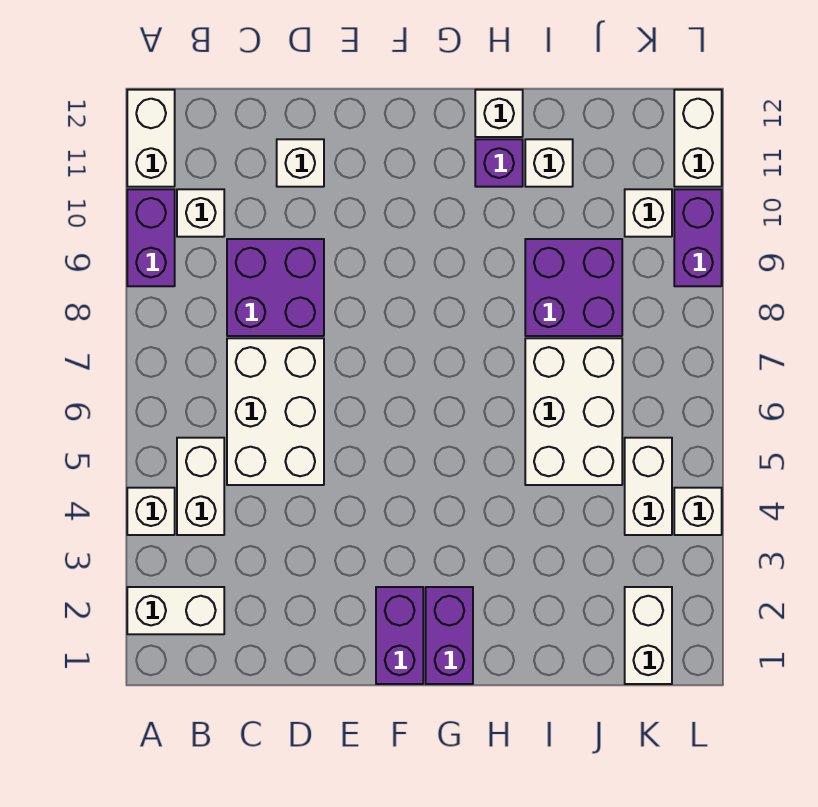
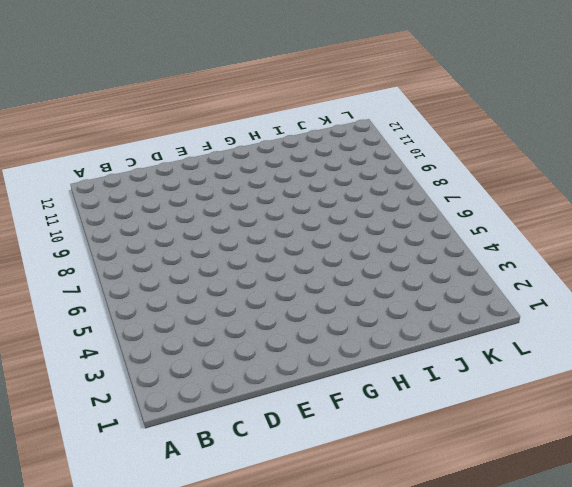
none -> white 1x2 brick [127,587,224,634]
none -> white 1x1 brick [127,488,175,535]
none -> purple 1x2 brick [127,189,175,286]

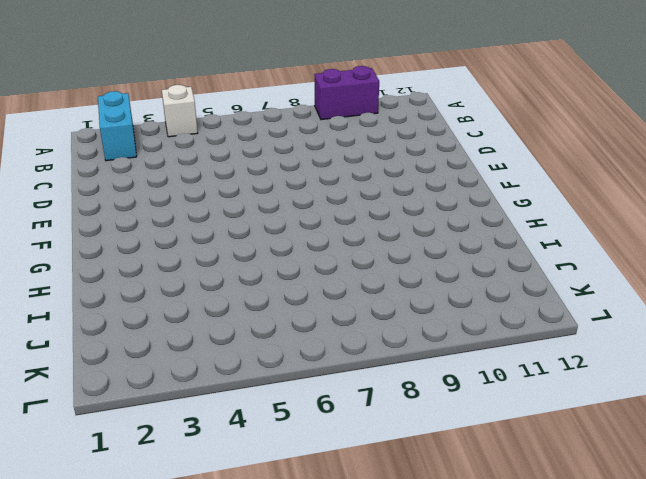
cyan 1x2 brick [98,91,137,161] -> white 1x2 brick [127,587,224,634]
none -> white 1x2 brick [127,90,175,187]
none -> white 1x2 brick [177,438,224,535]
none -> white 1x1 brick [177,189,224,237]

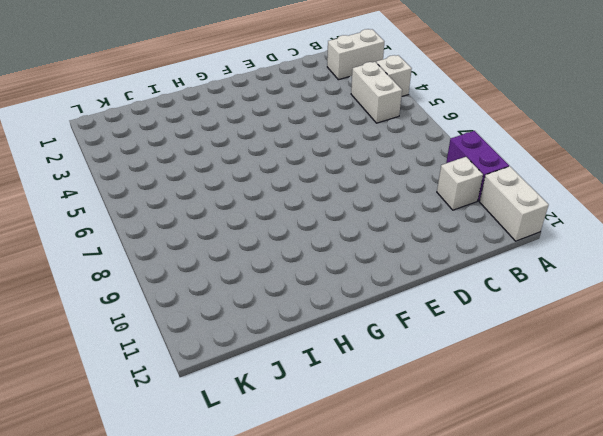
none -> white 2x3 brick [227,338,324,485]
none -> purple 2x2 brick [227,239,324,336]
none -> white 1x1 brick [277,139,324,187]

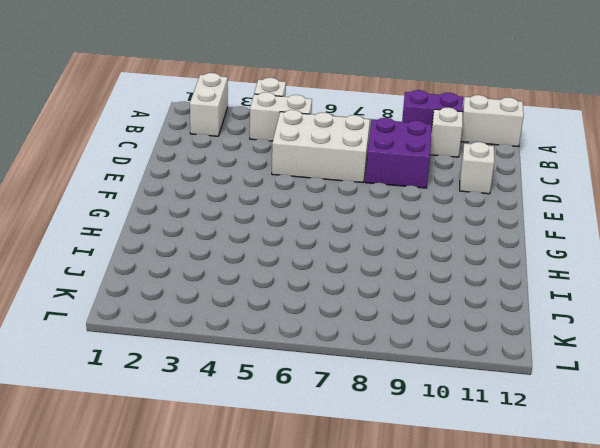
none -> purple 1x2 brick [376,587,423,684]
none -> purple 1x2 brick [426,587,473,684]
none -> purple 1x1 brick [475,139,523,187]

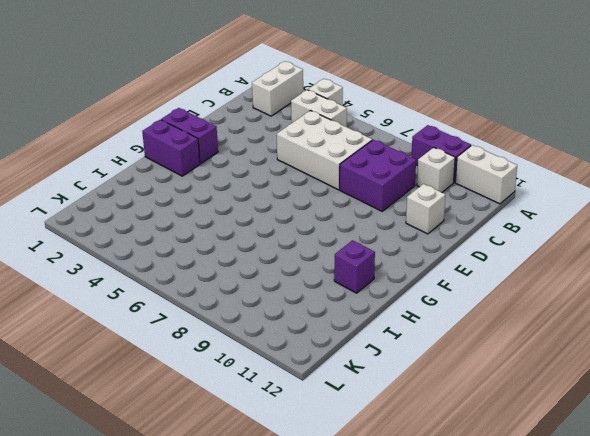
none -> white 1x1 brick [475,90,523,137]
none -> white 2x3 brick [525,338,622,485]
none -> purple 2x2 brick [525,239,622,336]

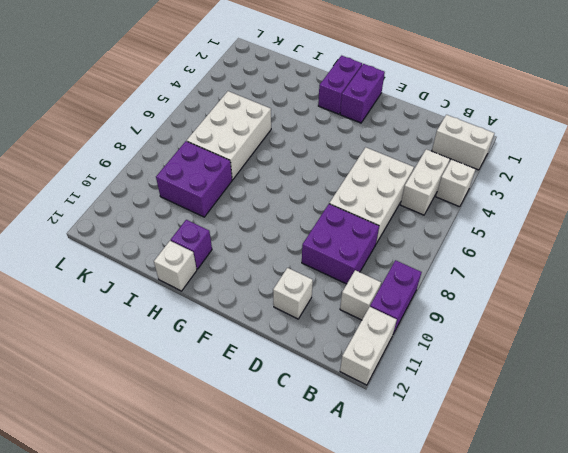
none -> white 1x1 brick [525,139,573,187]
none -> white 1x2 brick [625,587,672,684]
none -> white 1x2 brick [625,438,672,535]

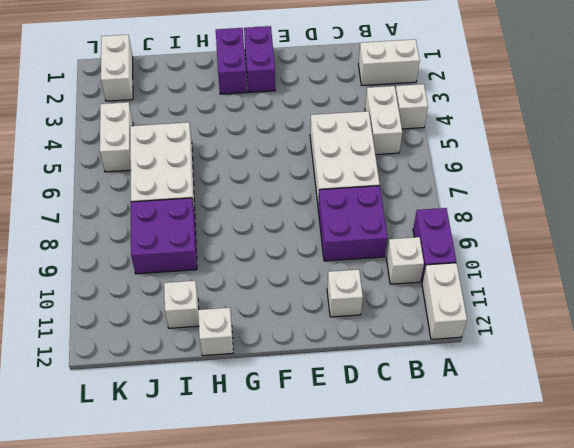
none -> purple 1x1 brick [475,139,523,187]
none -> white 1x1 brick [625,189,672,237]
none -> white 1x1 brick [674,488,722,535]

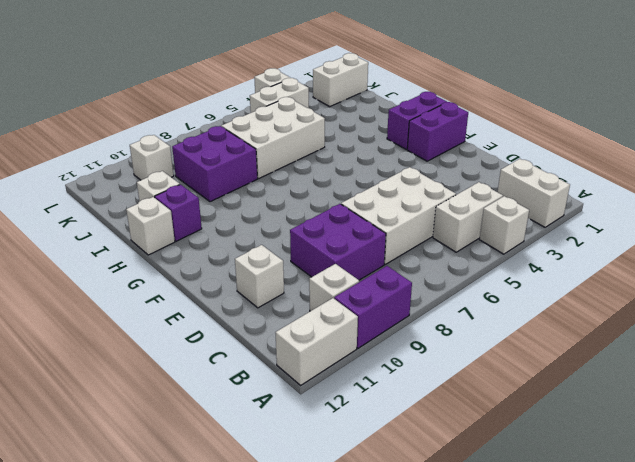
none -> purple 1x2 brick [674,189,722,286]
none -> white 1x2 brick [674,90,722,187]

